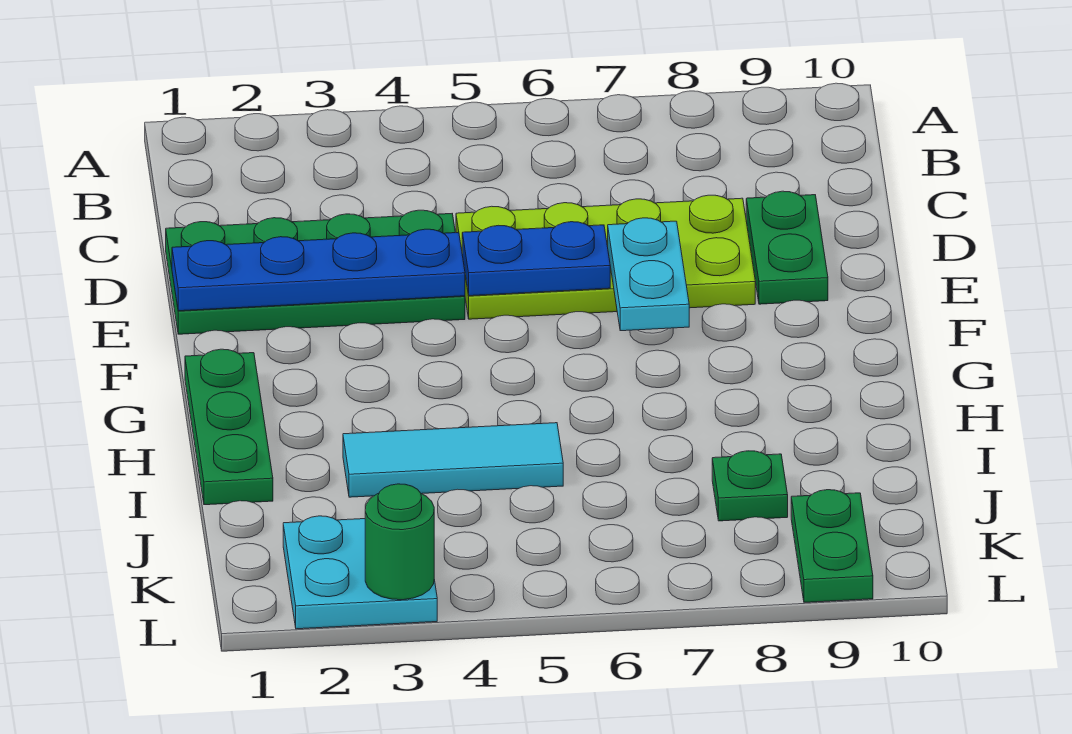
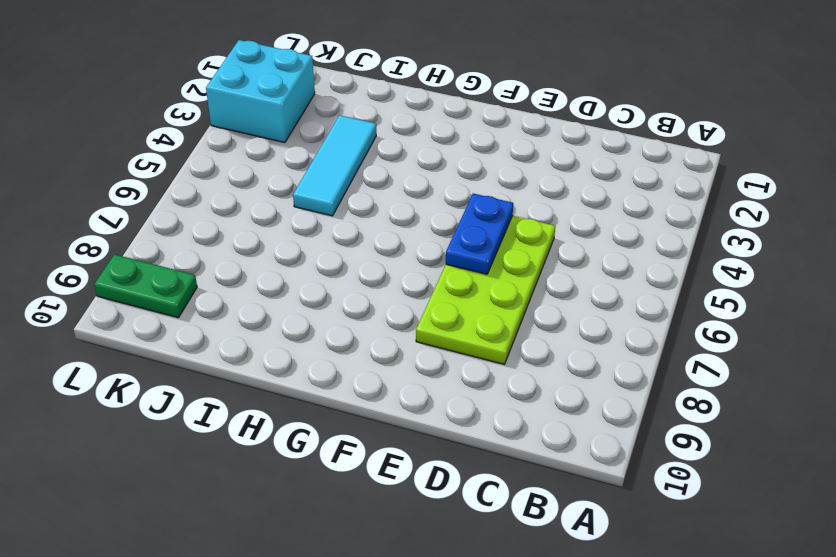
cyan 2x2 brick [206,40,315,143] -> cyan 2x2 plate [283,516,437,629]
none -> green 2x4 plate [166,210,465,334]
none -> green 1x2 plate [746,191,828,304]
none -> green 1x3 plate [185,349,273,505]

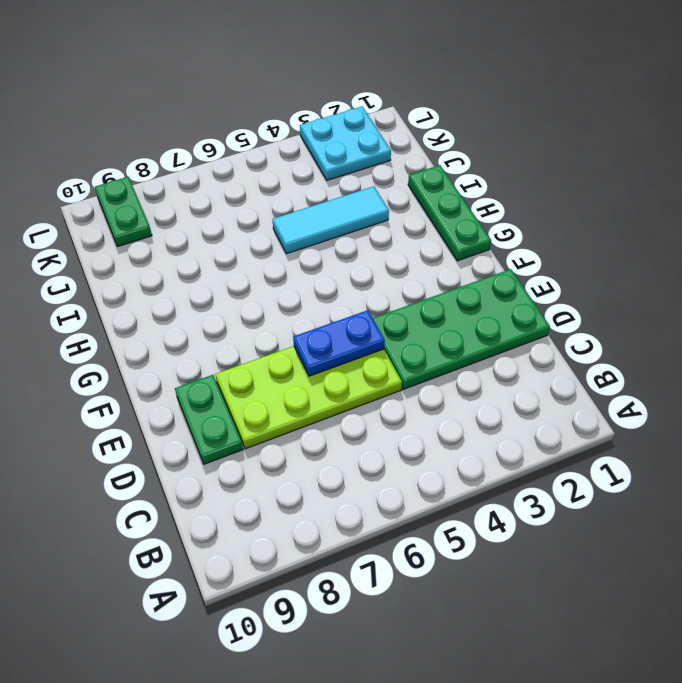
none -> green 1x1 plate [712,451,788,521]
none -> blue 1x4 plate [172,229,465,311]
none -> cyan 1x2 plate [608,218,689,331]

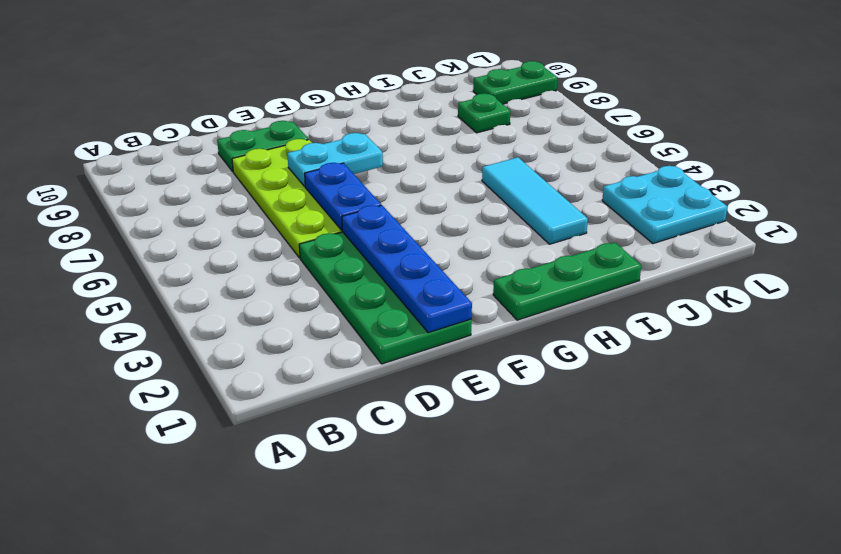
none -> green 1x1 round brick [365,484,434,600]

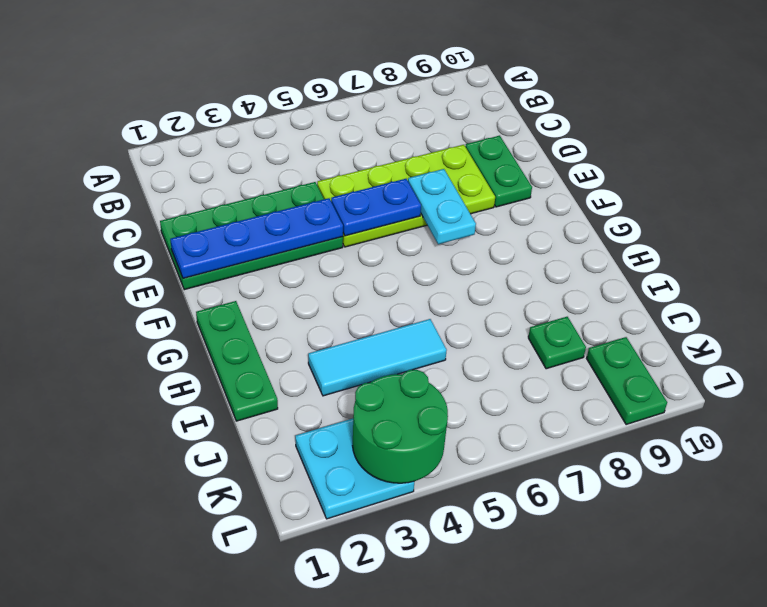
green 2x2 round brick [353,370,448,483] -> green 1x1 round brick [365,484,434,600]

